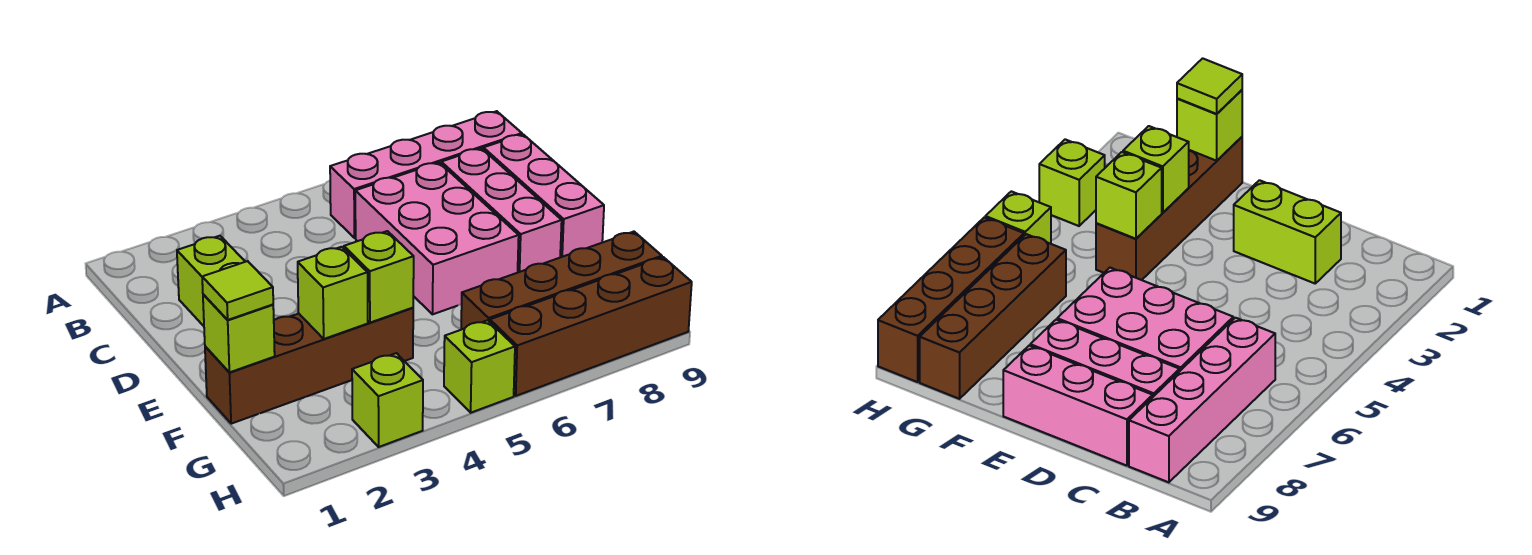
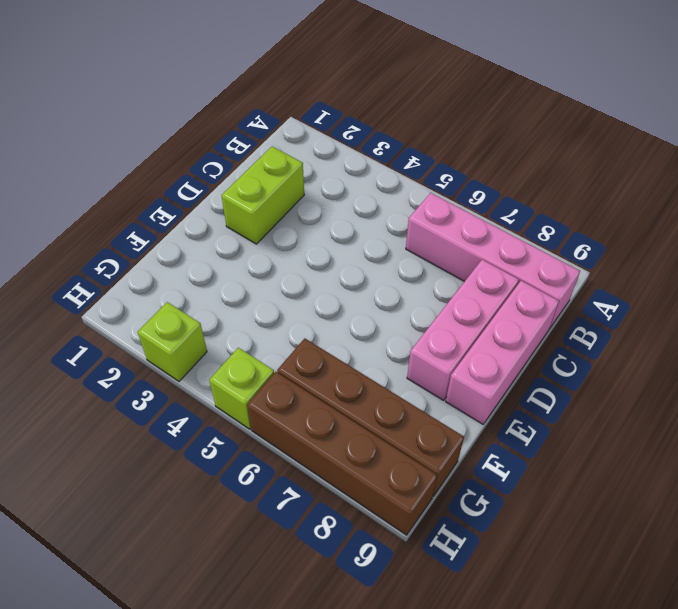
none -> pink 2x3 brick [355,163,519,314]
none -> brown 1x4 brick [205,308,413,424]
none -> lime 1x1 brick [203,294,275,372]

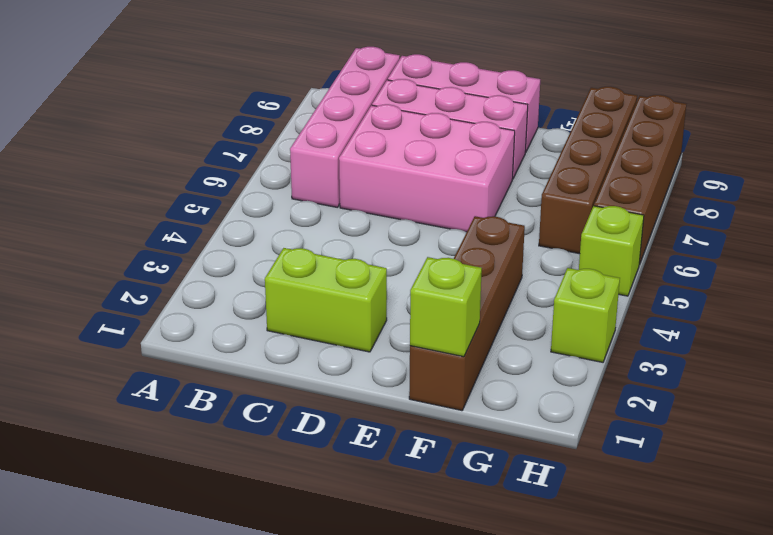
none -> lime 1x1 brick [298,247,368,339]
none -> lime 1x1 brick [344,231,414,323]
none -> lime 1x1 tile [202,261,273,320]

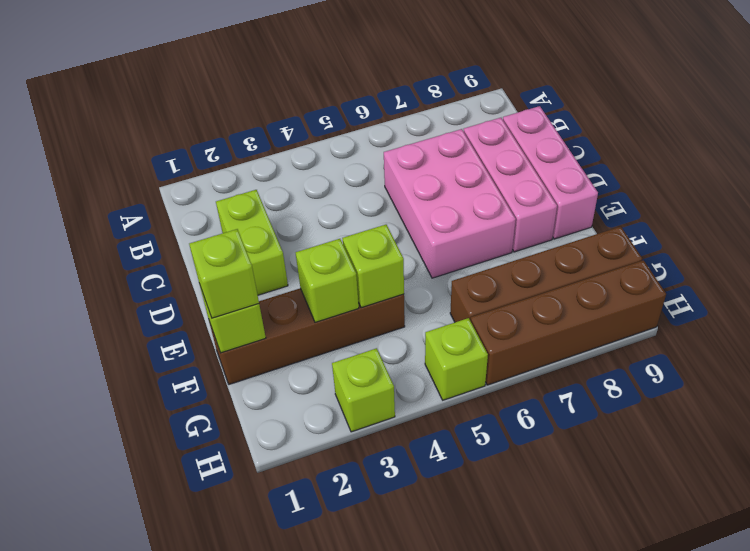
lime 1x1 brick [189,229,259,318] -> lime 1x1 tile [202,261,273,320]
none -> pink 1x4 brick [330,111,522,238]

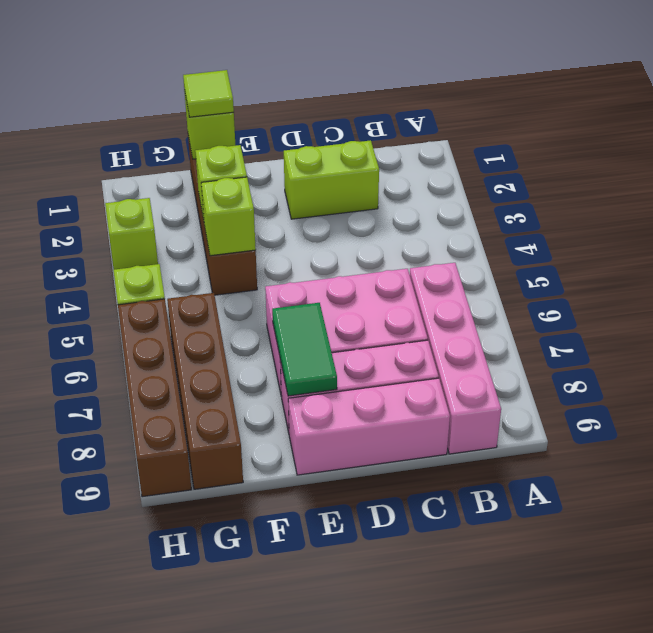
green 1x2 tile [272,303,337,396] -> none

